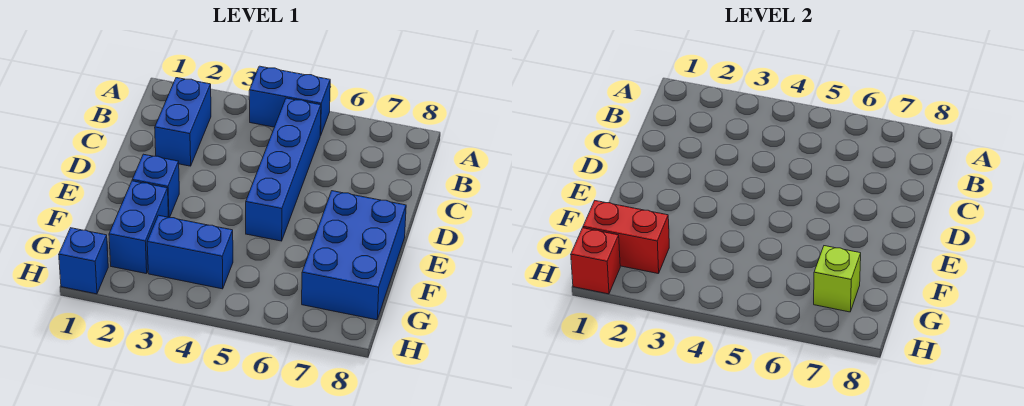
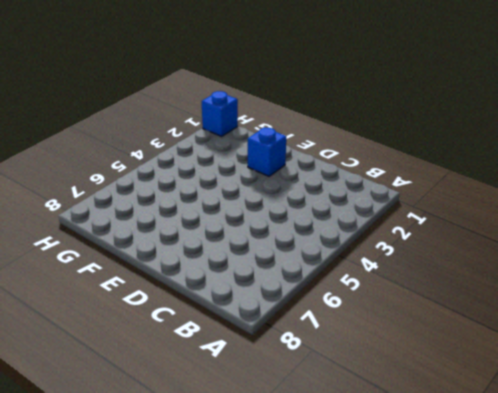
none -> blue 1x2 brick [249,66,330,136]
none -> blue 1x2 brick [155,78,211,166]

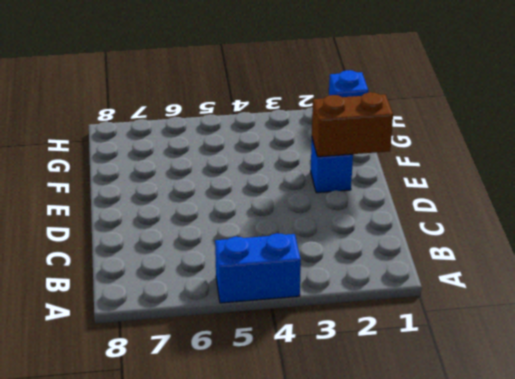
brown 1x2 brick [312,92,393,157] -> none
none -> blue 1x2 brick [155,78,211,166]
none -> blue 1x4 brick [246,98,321,241]

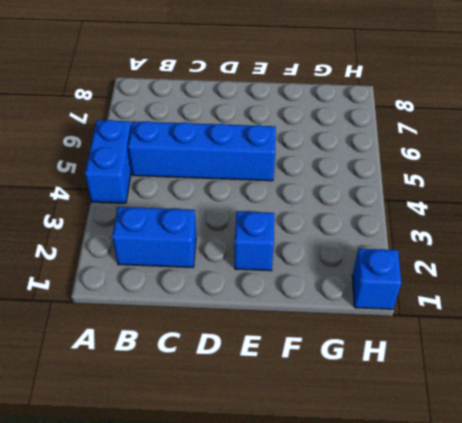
none -> blue 2x3 brick [302,191,406,320]
none -> blue 1x2 brick [109,181,168,274]

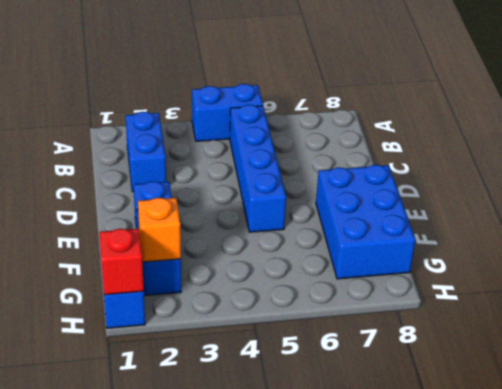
orange 1x1 brick [138,198,181,262] -> red 1x2 brick [583,201,669,274]
none -> blue 1x2 brick [147,215,233,289]
none -> lime 1x1 brick [814,246,861,312]

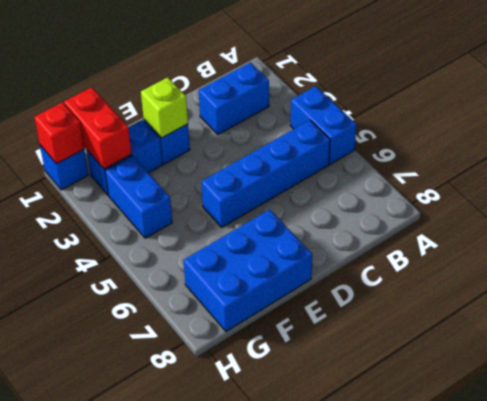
lime 1x1 brick [141,77,188,138] -> lime 1x1 brick moved to [814,246,861,312]

